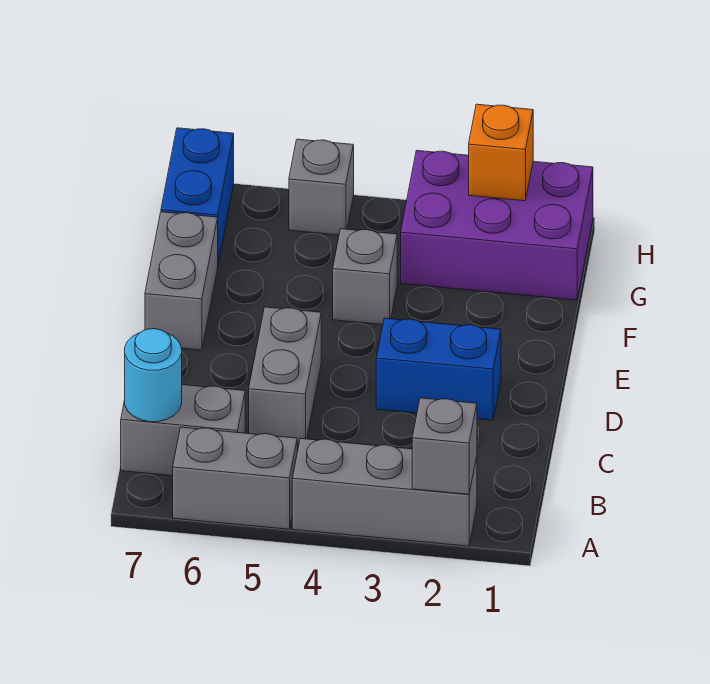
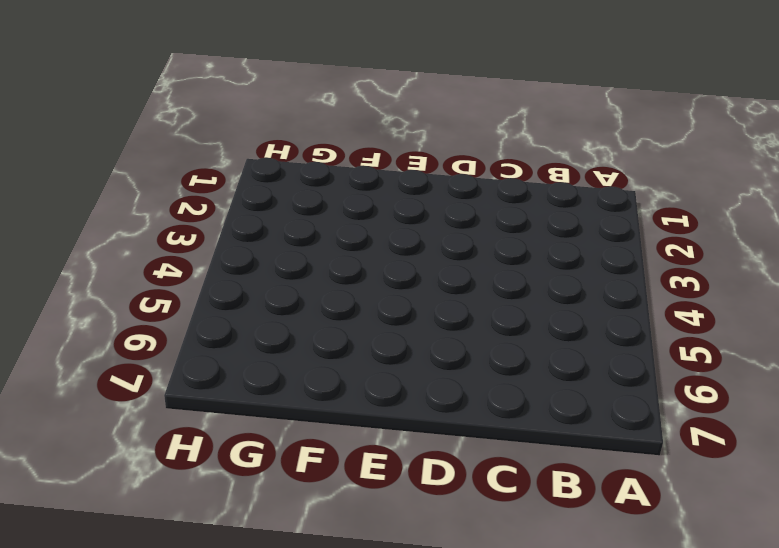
none -> grey 1x3 brick [292,438,477,546]
none -> grey 1x2 brick [173,427,297,529]
none -> grey 1x2 brick [121,385,245,476]

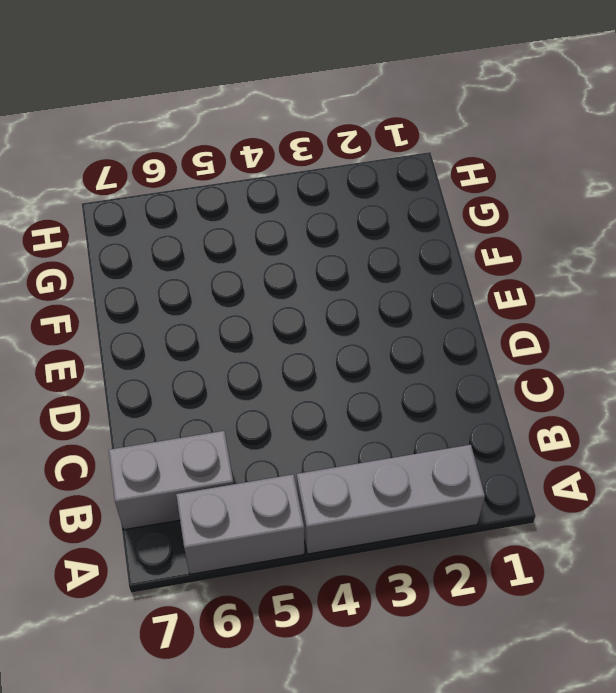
none -> grey 1x2 brick [249,307,321,445]
none -> blue 1x2 brick [376,318,501,420]
none -> grey 1x2 brick [145,212,218,350]

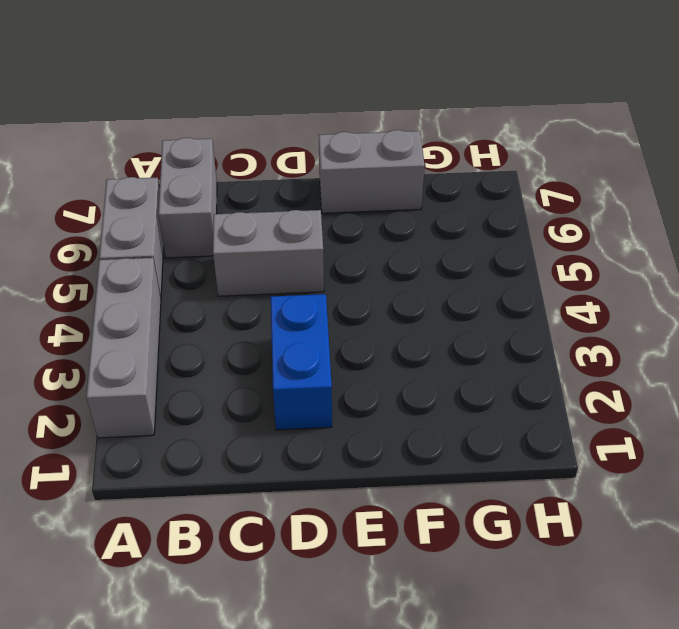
none -> grey 1x1 brick [333,229,397,325]
none -> purple 2x3 brick [401,151,593,300]
none -> blue 1x2 brick [161,128,234,264]

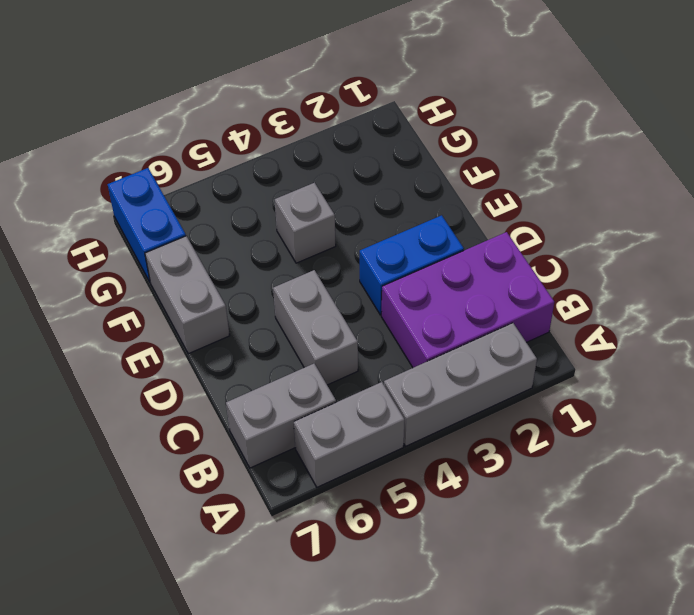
purple 2x3 brick [381,232,554,368] -> purple 2x3 brick moved to [401,151,593,300]
none -> grey 1x1 brick [289,139,354,235]
none -> grey 1x1 brick [412,398,477,494]
none -> cyan 1x1 round brick [125,329,182,422]

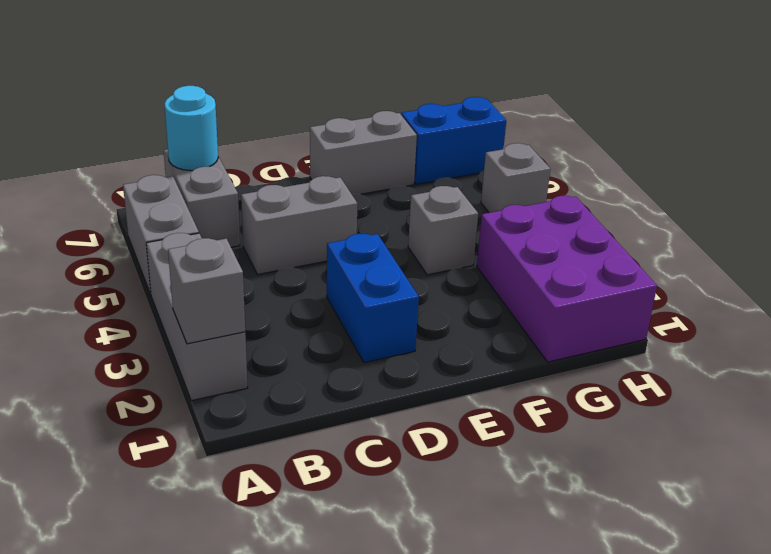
none -> orange 1x1 brick [469,104,533,201]

